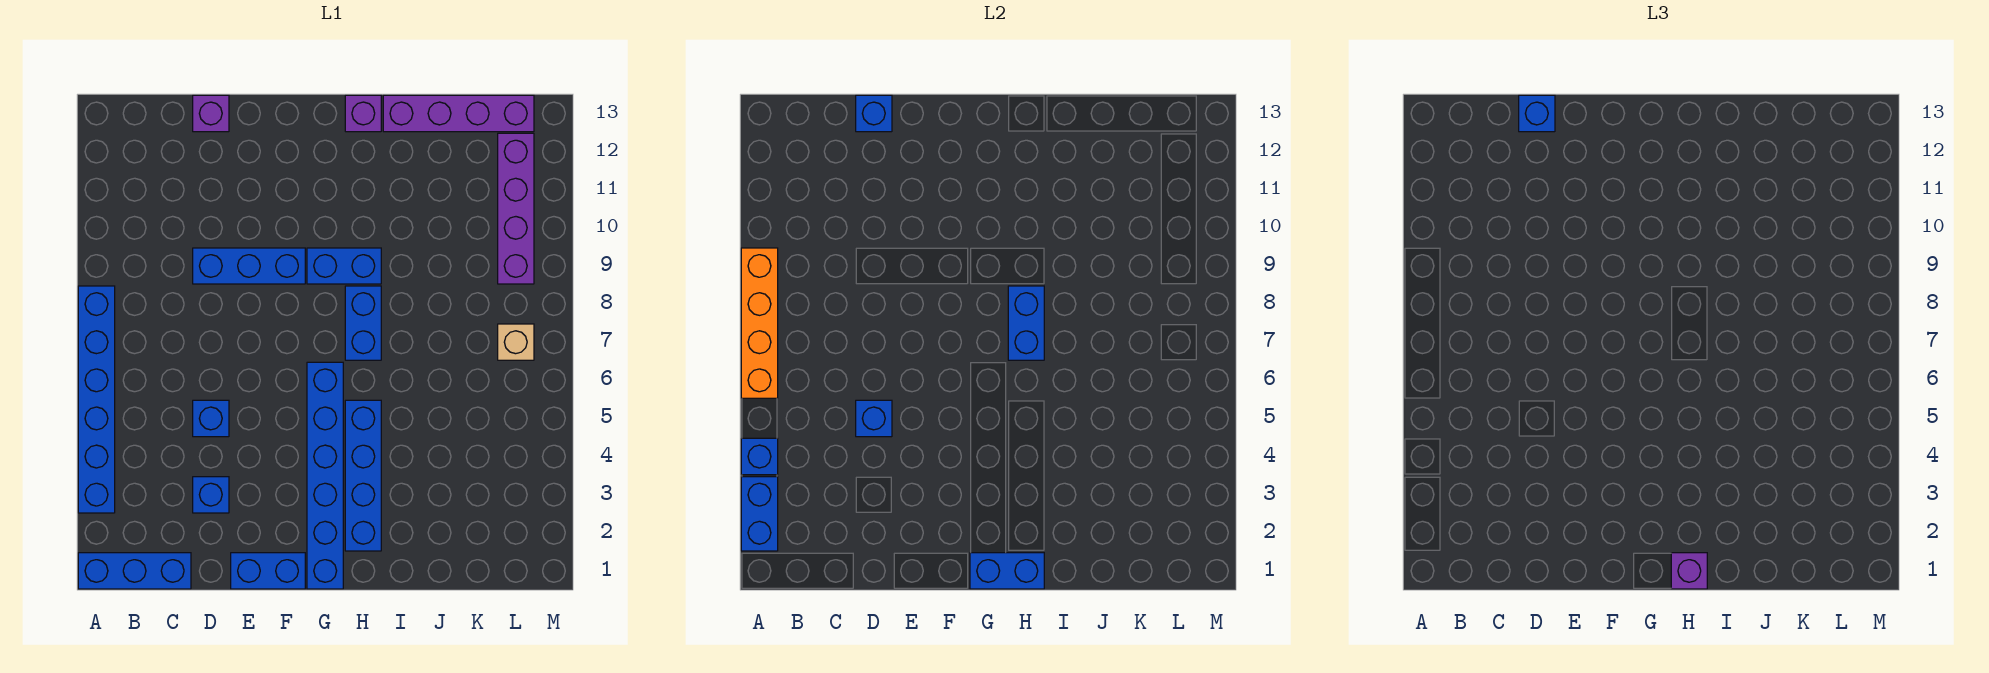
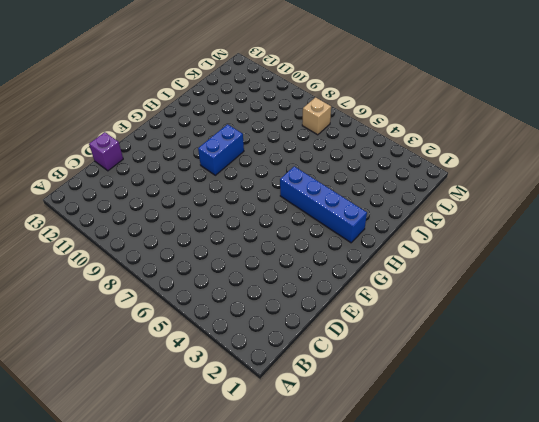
none -> blue 1x3 brick [78,553,191,589]
none -> blue 1x6 brick [78,286,115,513]
none -> blue 1x1 brick [193,477,229,513]

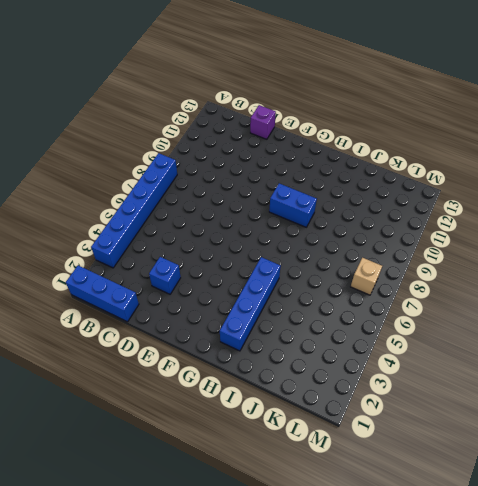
none -> blue 1x1 brick [193,400,229,437]
none -> blue 1x3 brick [193,248,305,284]
none -> blue 1x2 brick [231,553,305,589]

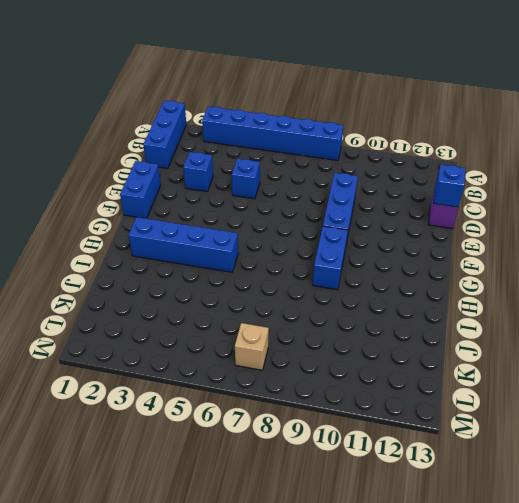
none -> blue 1x6 brick [307,362,343,589]
none -> blue 1x2 brick [345,286,381,360]
none -> purple 1x1 brick [345,95,381,132]

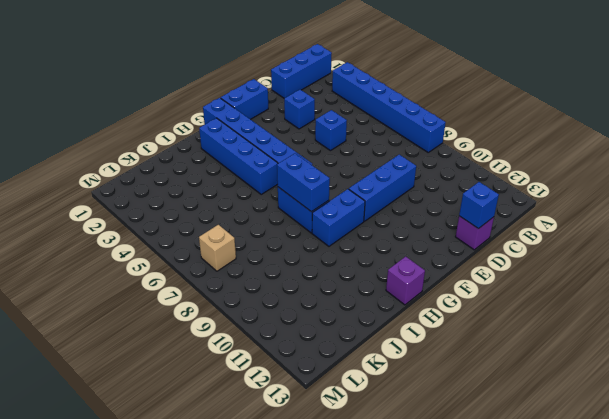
none -> purple 1x4 brick [383,95,534,132]
none -> purple 1x4 brick [498,133,534,284]
none -> blue 1x2 brick [741,477,778,551]

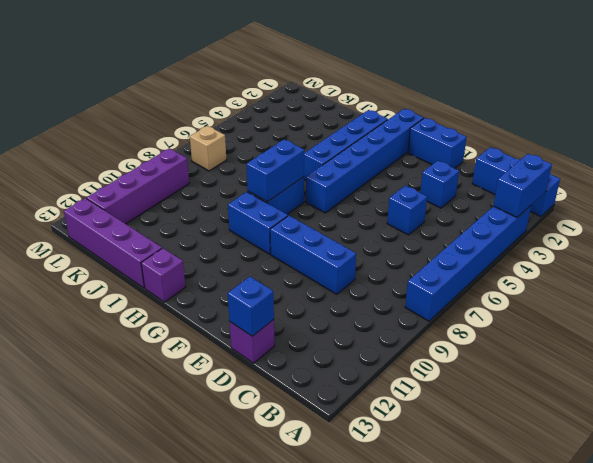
none -> blue 1x1 brick [741,438,778,475]
none -> orange 1x4 brick [741,248,778,398]
none -> blue 1x1 brick [856,400,892,437]

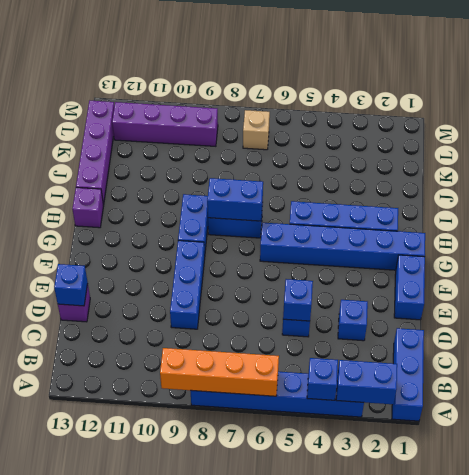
none -> blue 1x2 brick [970,553,1044,589]
none -> blue 1x1 brick [1519,95,1555,132]
none -> purple 1x1 brick [1671,553,1707,589]

